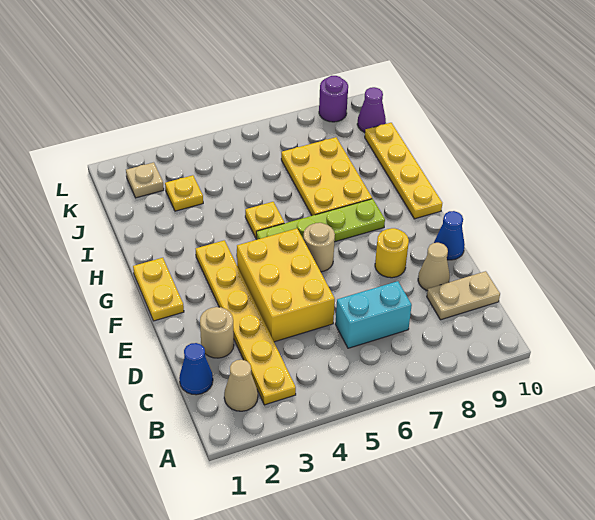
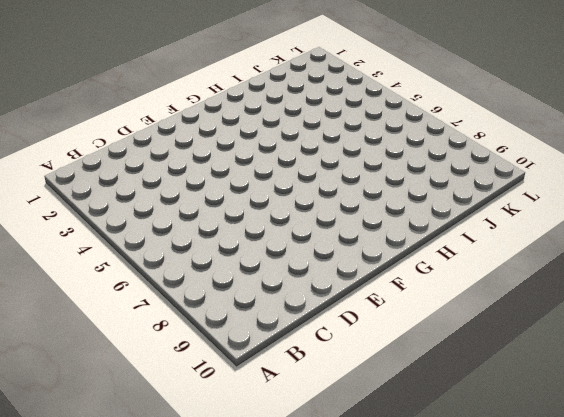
none -> tan 1x1 cone [224,360,258,411]
none -> yellow 1x6 plate [196,240,296,405]
none -> blue 1x1 cone [179,343,213,395]

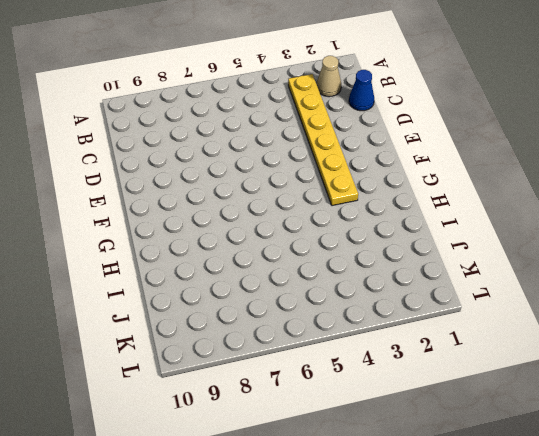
none -> cyan 1x2 brick [335,281,412,348]
none -> tan 1x2 plate [427,271,500,320]
none -> tan 1x1 round brick [200,307,234,358]

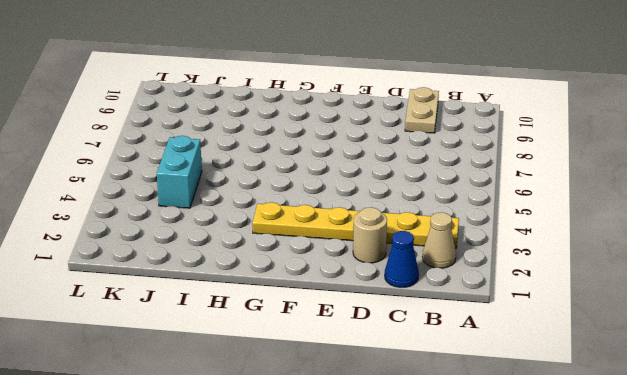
cyan 1x2 brick [157,136,202,208] -> cyan 1x2 brick moved to [335,281,412,348]
none -> yellow 2x3 brick [237,228,335,342]
none -> tan 1x1 cone [418,243,450,291]
none -> yellow 1x1 round brick [375,228,409,278]

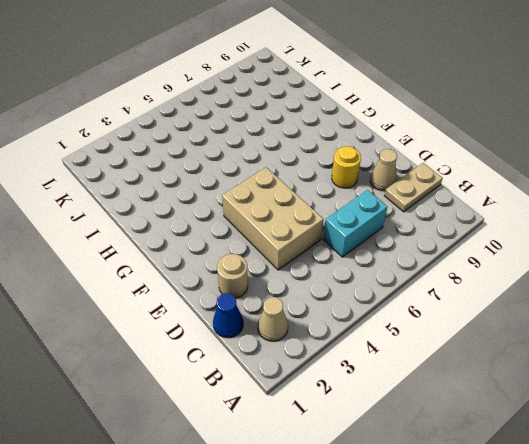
tan 2x3 brick [222,167,323,270] -> yellow 2x3 brick [237,228,335,342]
none -> yellow 1x6 plate [196,240,296,405]
none -> blue 1x1 cone [434,211,465,260]
none -> yellow 1x2 plate [133,258,184,321]

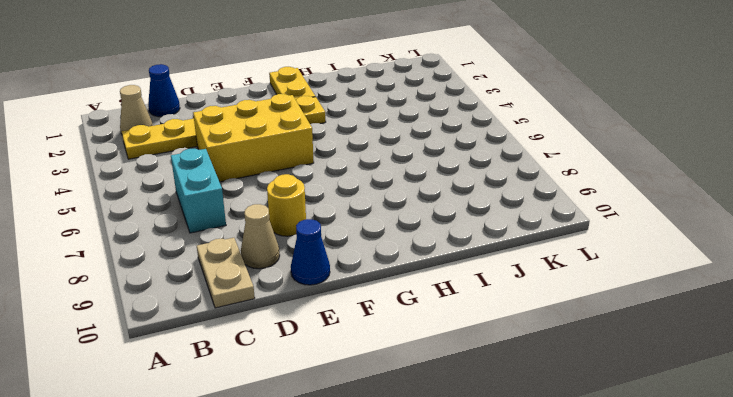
yellow 1x2 plate [269,67,315,100] -> yellow 1x2 plate turned to [133,258,184,321]
none -> tan 1x1 round brick [200,307,234,358]
none -> tan 1x1 round brick [303,223,335,272]
none -> lime 1x4 plate [256,199,385,242]

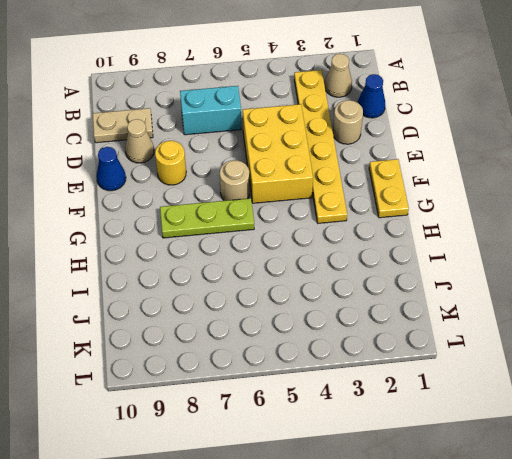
lime 1x3 plate [160,198,254,238] -> lime 1x4 plate [256,199,385,242]
none -> yellow 1x4 plate [365,123,442,219]
none -> yellow 1x1 plate [245,202,284,238]
none -> yellow 2x3 plate [281,137,372,216]

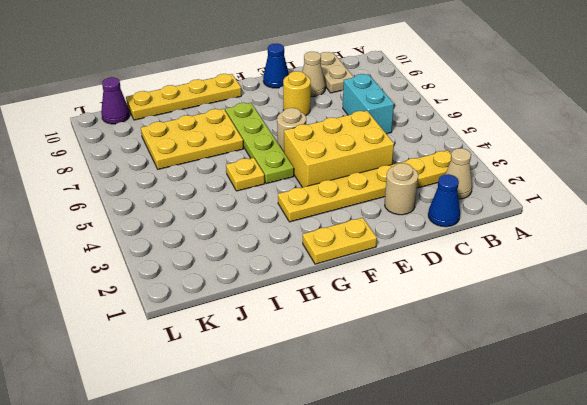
none -> yellow 1x1 plate [165,175,203,211]
none -> tan 1x1 plate [126,162,164,198]
none -> purple 1x1 round brick [319,76,348,122]

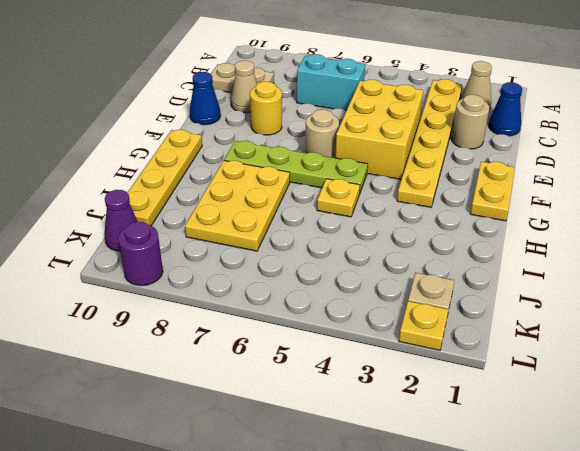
yellow 1x1 plate [399,301,448,350] -> yellow 1x1 plate moved to [165,175,203,211]

